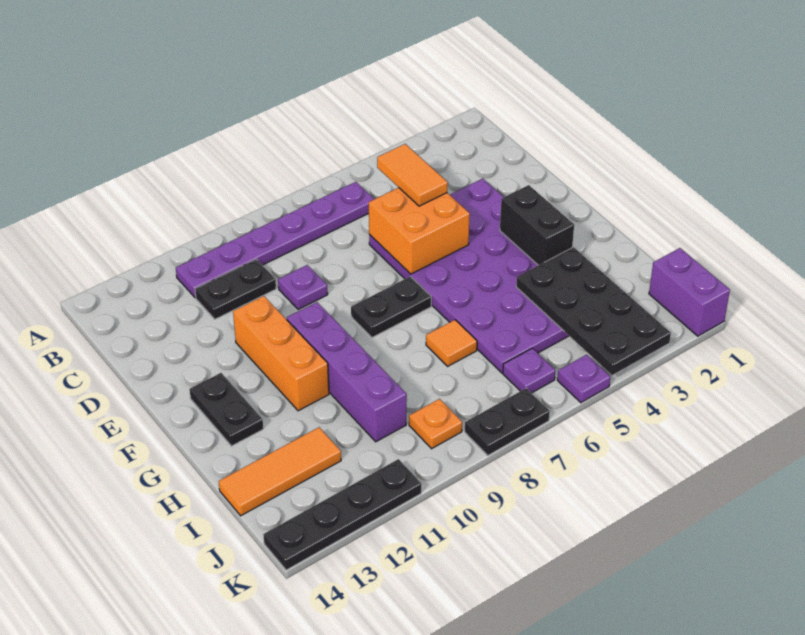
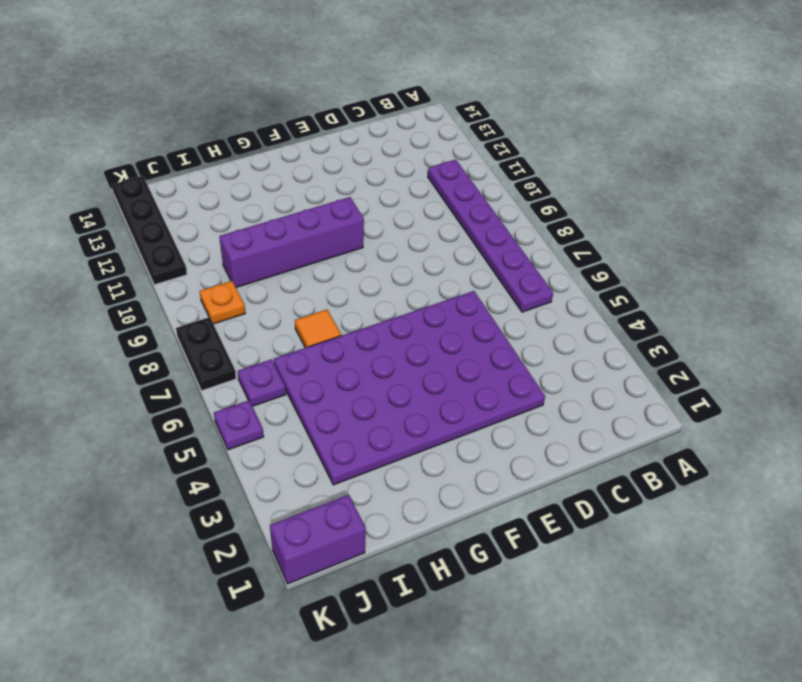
none -> black 1x2 plate [195,259,276,319]
none -> purple 1x1 plate [278,265,328,310]
none -> orange 1x3 brick [233,296,329,411]

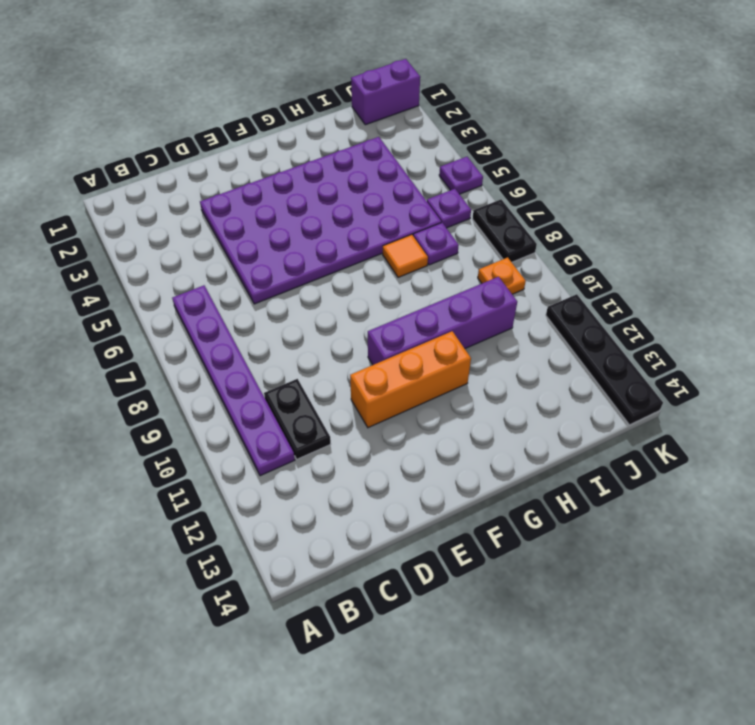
purple 1x1 plate [413,223,459,265] -> purple 1x1 plate moved to [278,265,328,310]
none -> black 1x2 plate [351,277,431,337]
none -> black 1x2 plate [189,373,263,446]
none -> orange 1x3 tile [219,427,341,516]

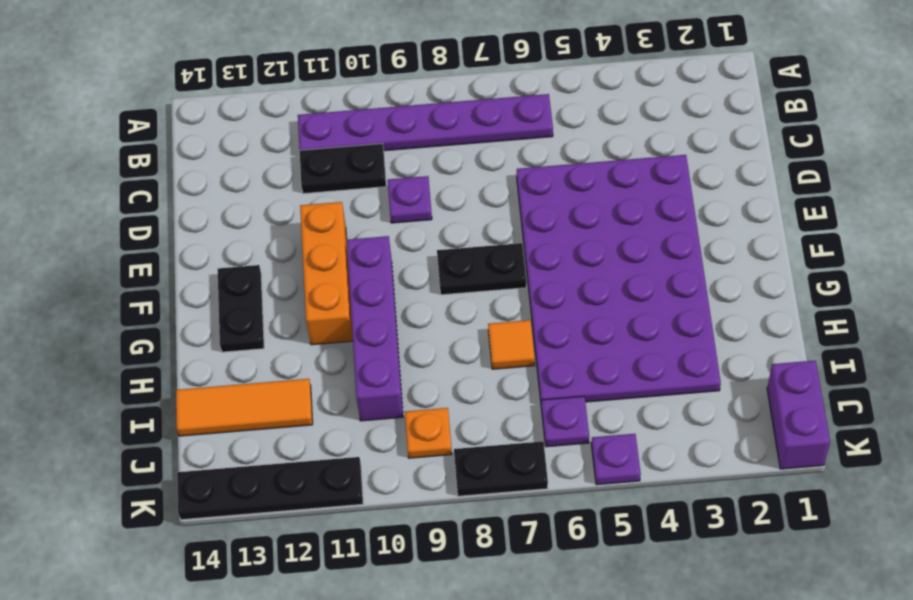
none -> orange 2x2 brick [369,188,470,274]
none -> black 1x2 brick [500,185,574,265]
none -> black 2x4 plate [516,247,671,375]

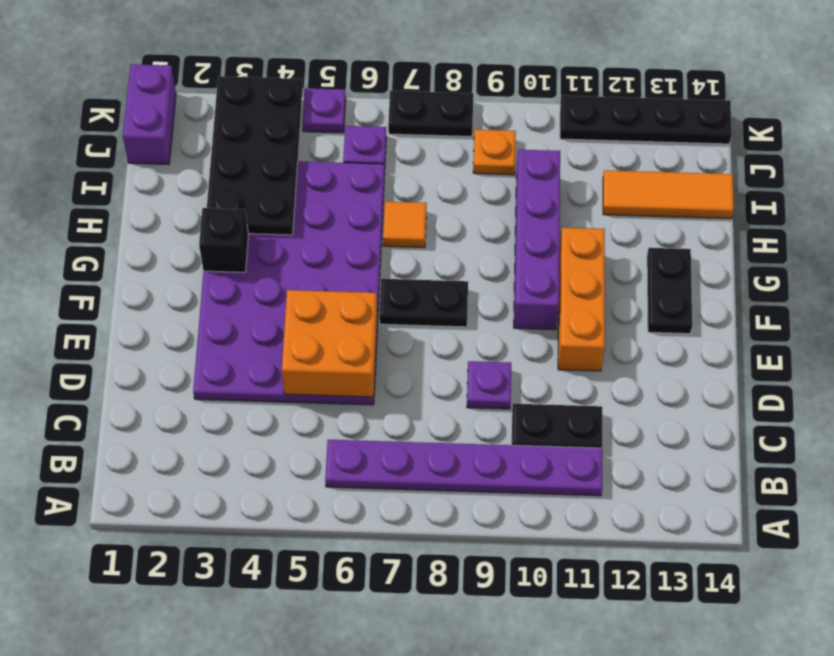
black 1x1 brick [199,208,248,272] -> black 1x2 brick [500,185,574,265]
none -> orange 1x2 tile [377,144,448,206]

